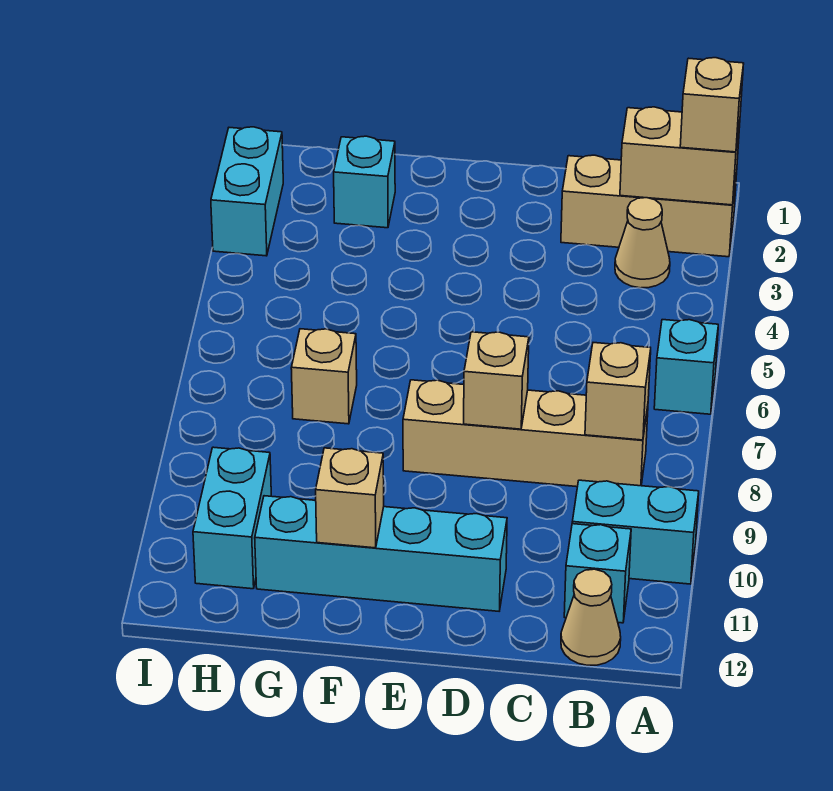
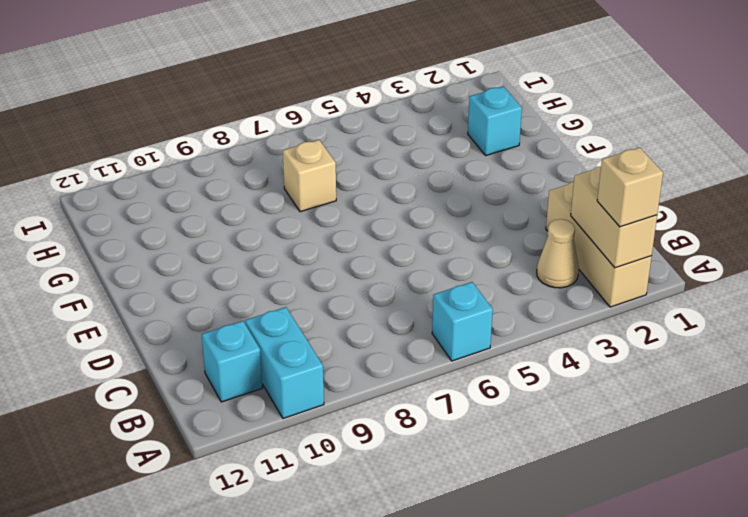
none -> tan 1x4 brick [403,380,648,487]
none -> tan 1x1 cone [561,569,621,665]
none -> cyan 1x4 brick [255,496,507,611]

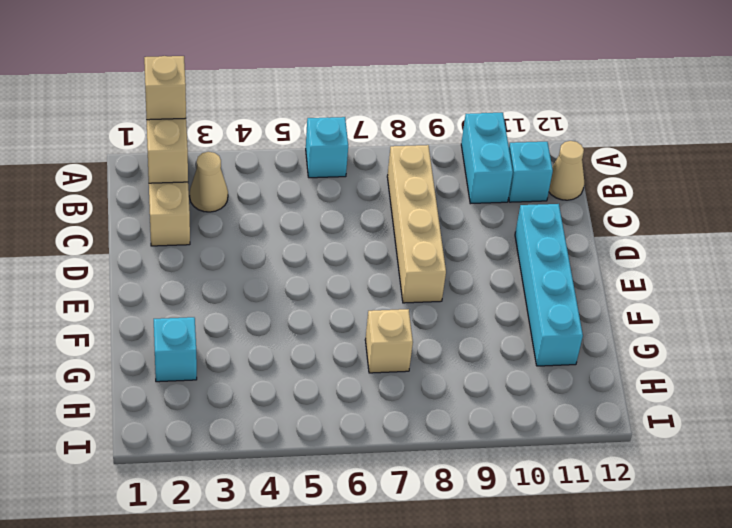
none -> cyan 1x2 brick [193,447,271,589]
none -> cyan 1x2 brick [211,127,283,256]
none -> tan 1x1 brick [585,343,651,440]

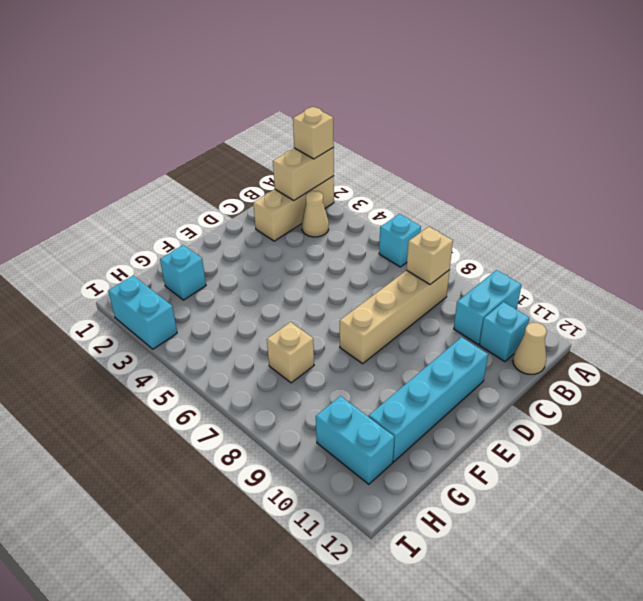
none -> tan 1x1 brick [464,332,529,429]
none -> tan 1x1 brick [316,448,384,548]

